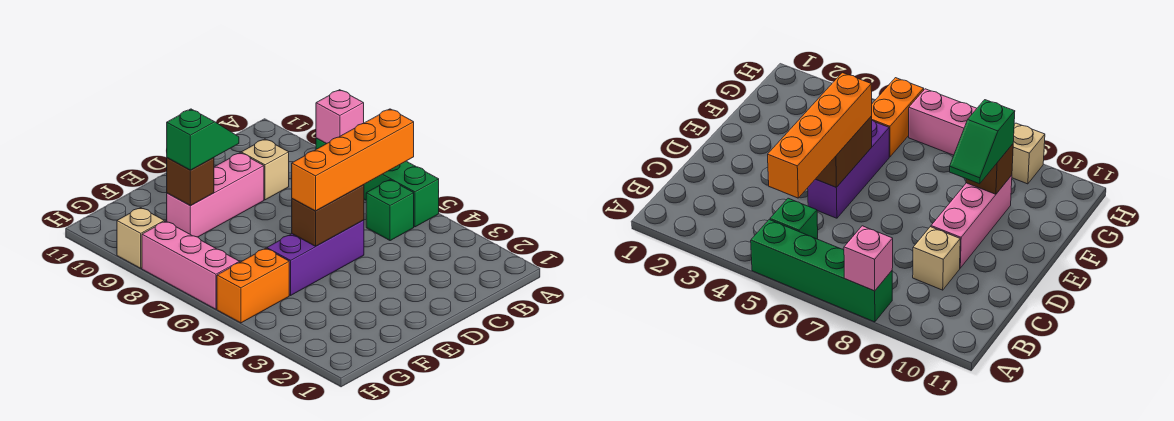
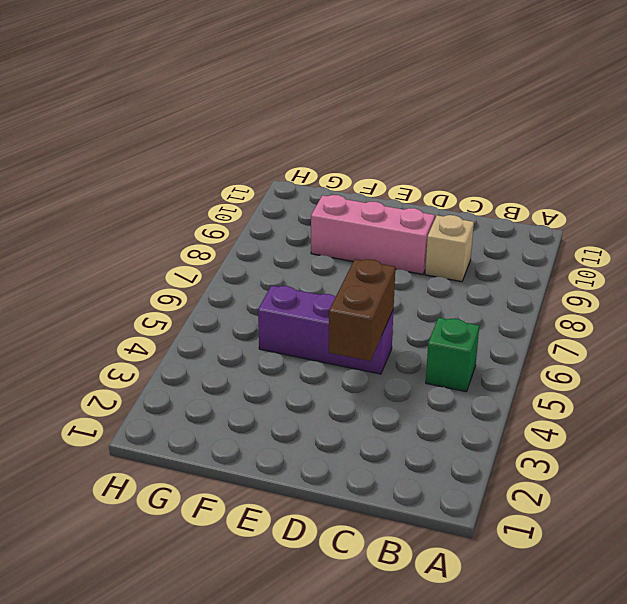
brown 1x2 brick [329,259,395,361] -> brown 1x2 brick turned to [292,185,364,246]
none -> green 1x4 brick [316,138,439,227]
none -> orange 1x2 brick [217,248,289,323]
none -> pink 1x3 brick [142,221,240,309]

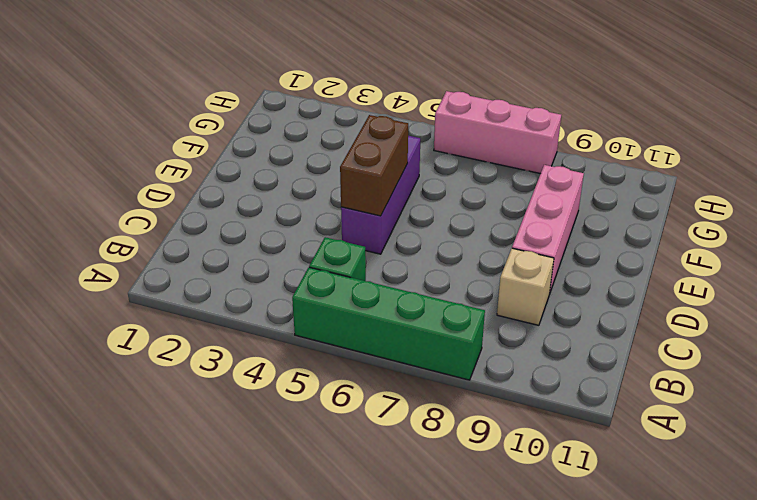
none -> orange 1x2 brick [217,248,289,323]
none -> tan 1x1 brick [117,208,164,268]
none -> pink 1x1 brick [316,90,364,144]

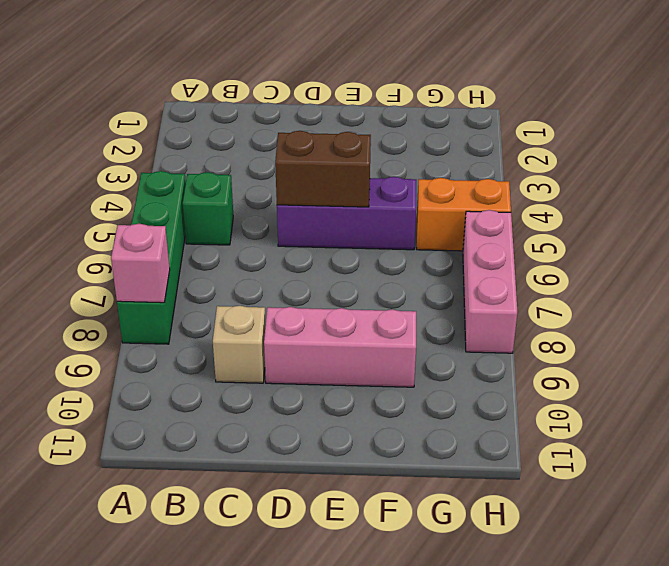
none -> tan 1x1 brick [117,208,164,268]
none -> brown 1x1 brick [167,158,214,206]
none -> orange 1x4 brick [292,109,414,211]

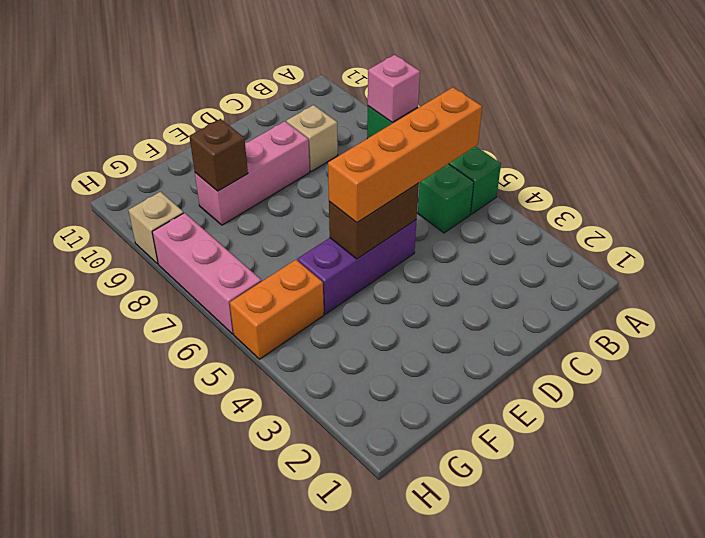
none -> green 1x2 slope [167,109,239,170]

